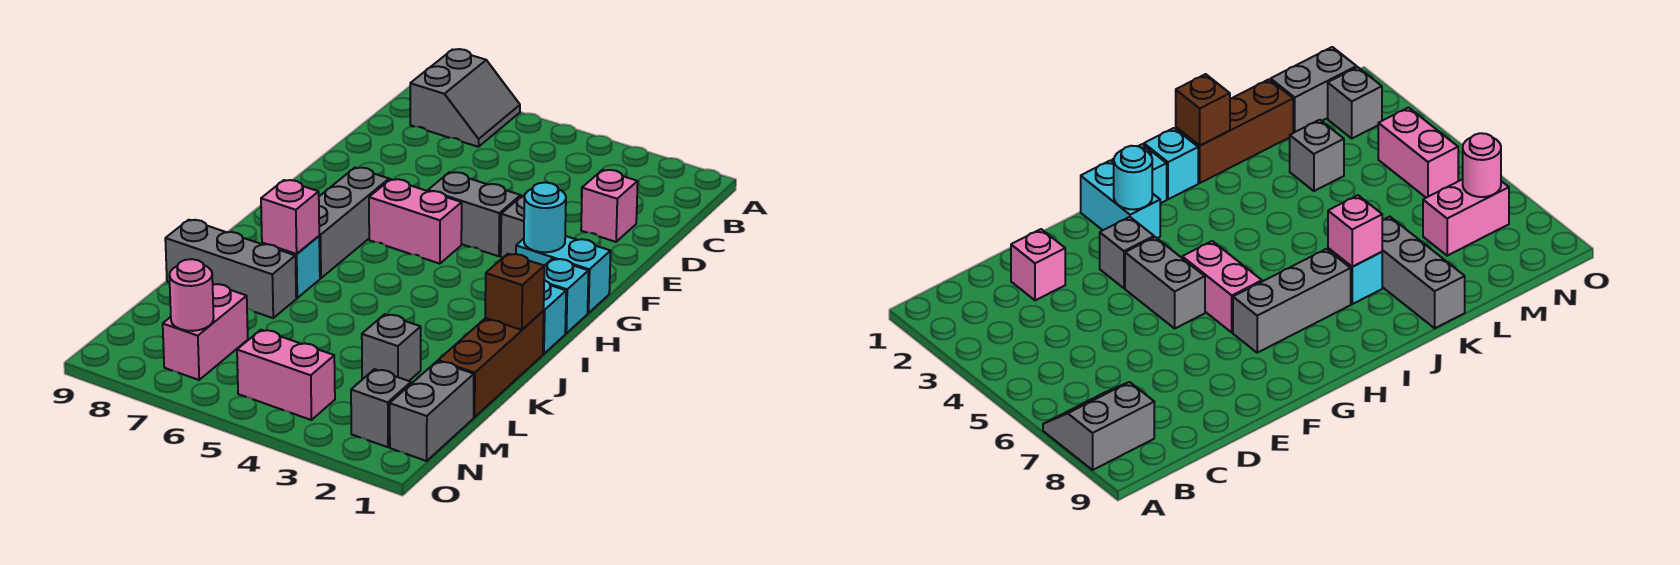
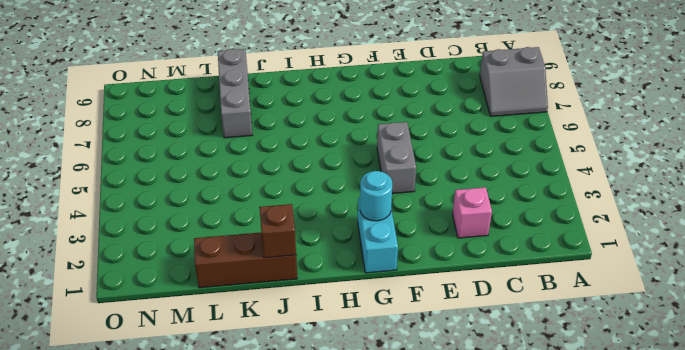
none -> grey 1x1 brick [501,196,525,258]
none -> pink 1x2 brick [369,179,462,264]
none -> grey 1x3 brick [319,168,389,278]

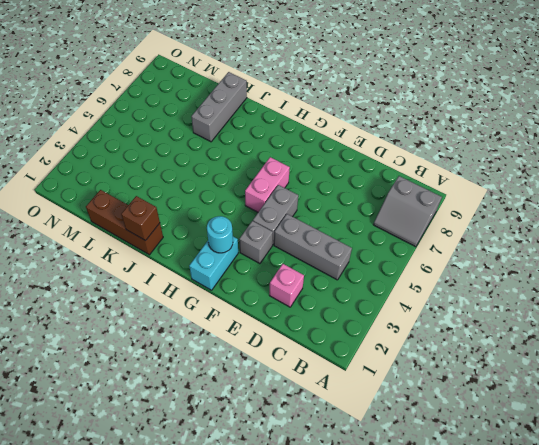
grey 1x3 brick [274,214,352,280] -> grey 1x3 brick moved to [319,168,389,278]
none -> cyan 1x1 brick [544,259,589,333]
none -> cyan 1x1 brick [543,280,566,354]
none -> cyan 1x1 brick [262,236,320,298]

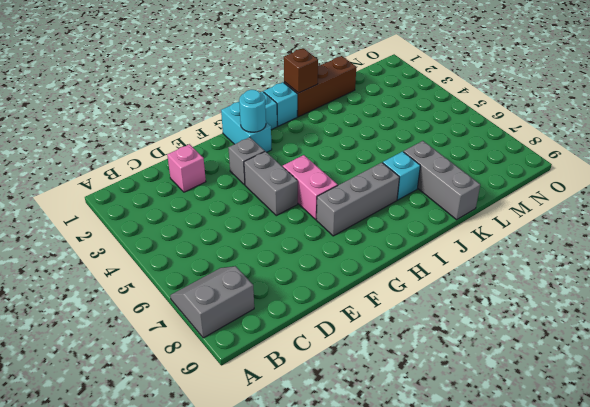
none -> grey 1x1 brick [362,314,421,381]
none -> grey 1x2 brick [390,361,474,461]
none -> pink 1x2 brick [163,284,248,380]

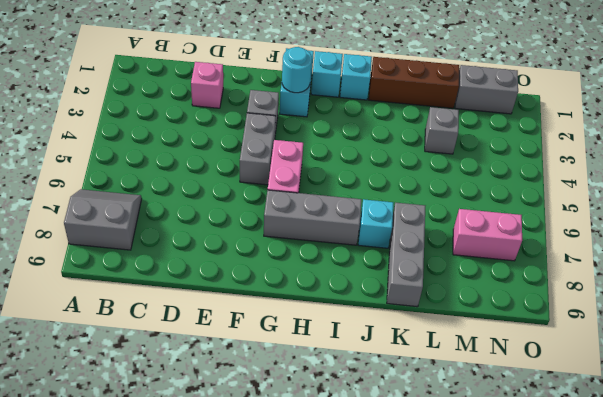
none -> grey 1x1 brick [351,369,411,447]
none -> pink 1x2 brick [237,330,335,420]
none -> brown 1x1 brick [485,254,544,330]

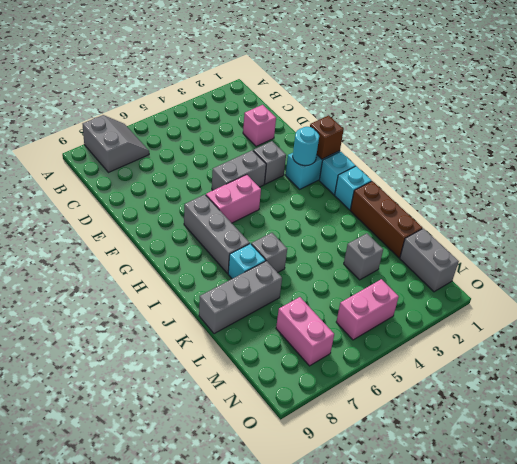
brown 1x1 brick [310,115,344,159] -> brown 1x1 brick moved to [485,254,544,330]
grey 1x1 brick [251,233,287,273] -> grey 1x1 brick moved to [351,369,411,447]
none -> pink 1x1 brick [261,180,319,254]
none -> pink 1x1 round brick [169,259,214,331]

